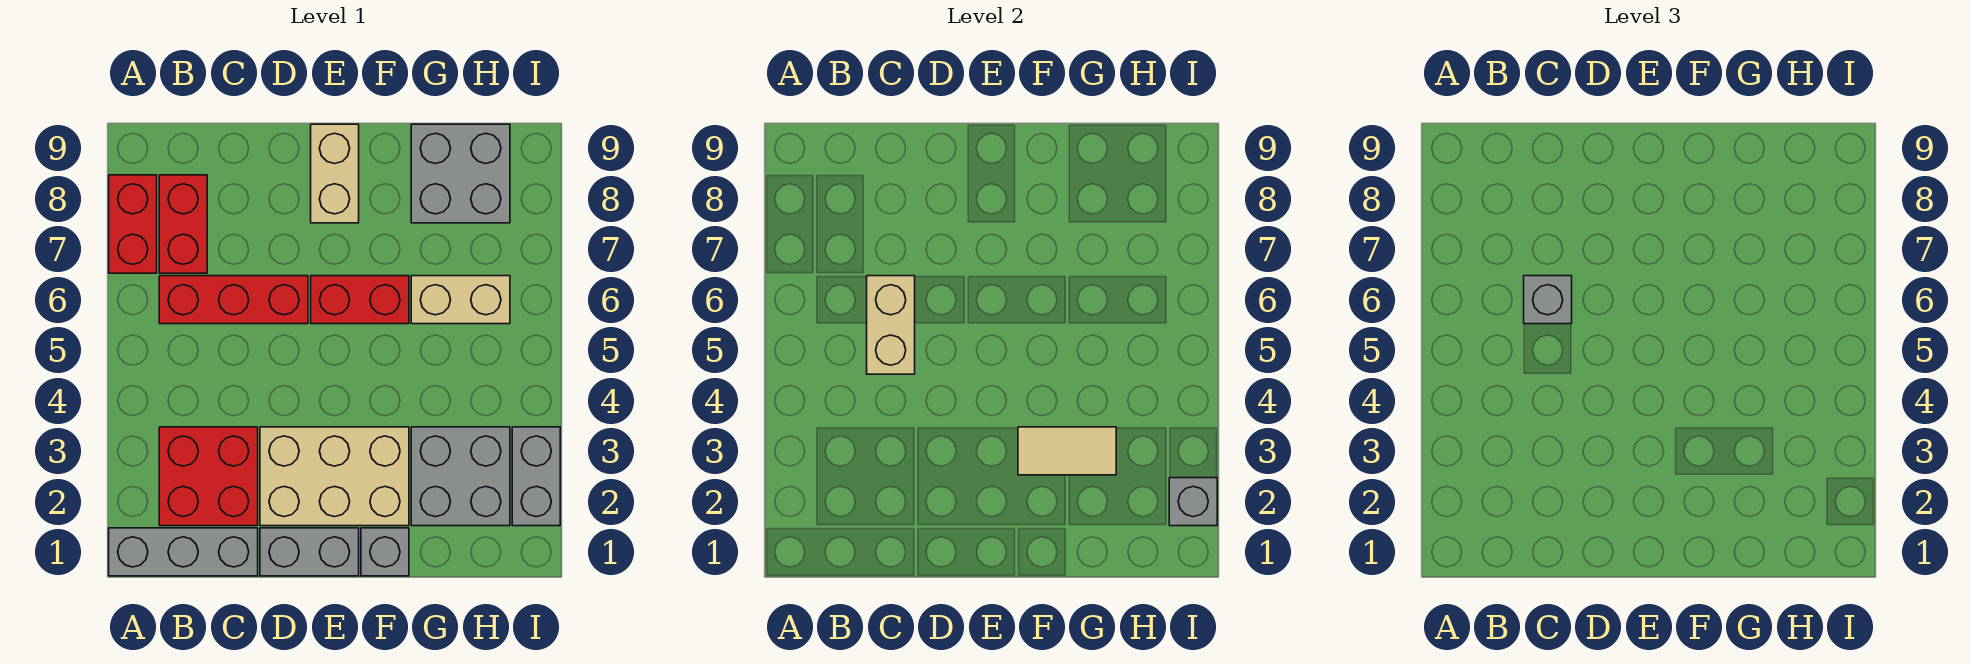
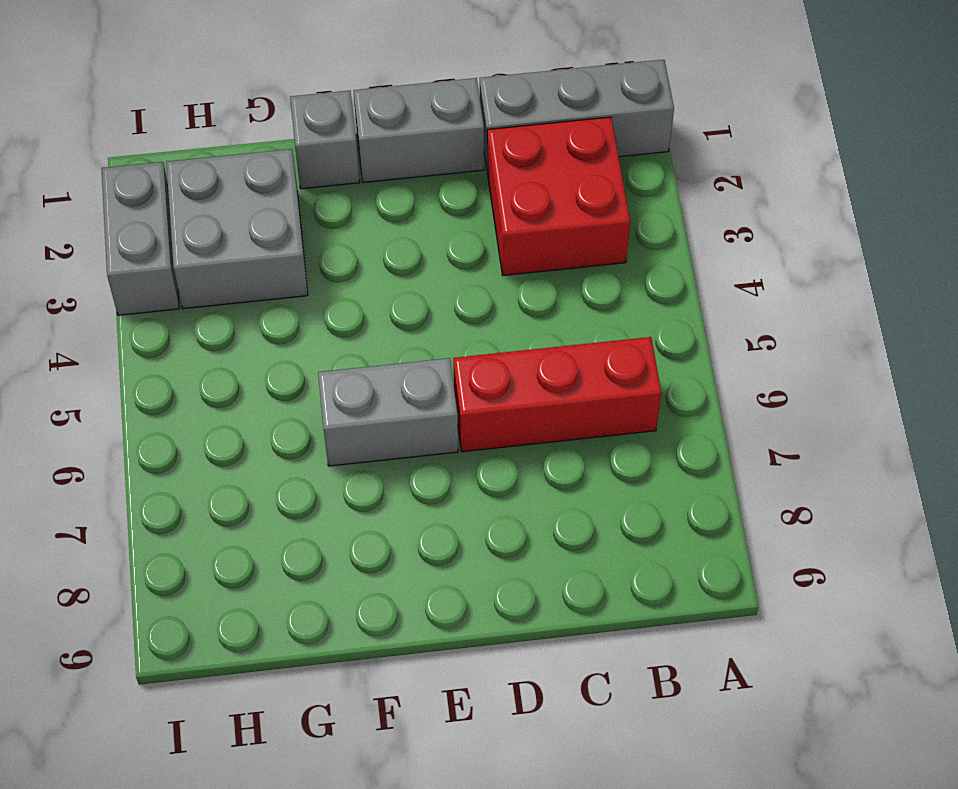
grey 1x2 brick [318,358,458,466] -> red 1x2 brick [311,276,409,324]
none -> red 1x2 brick [109,175,157,273]
none -> red 1x2 brick [159,175,207,273]
none -> tan 2x3 brick [260,427,409,526]

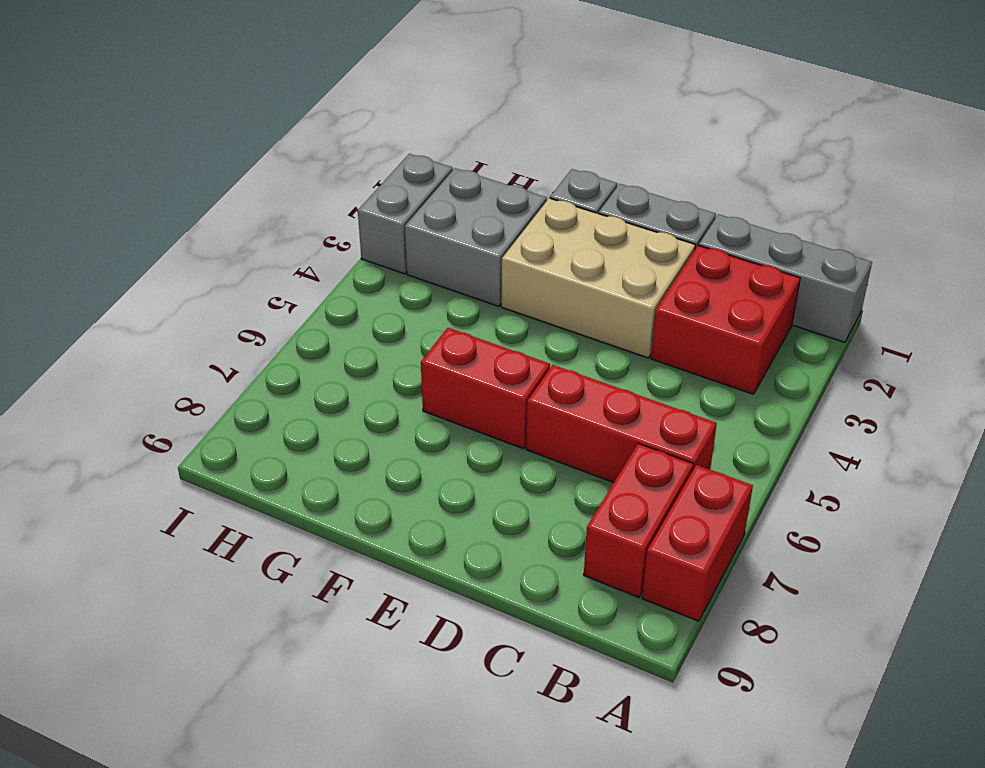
none -> tan 1x2 brick [311,124,359,223]
none -> tan 1x2 brick [411,276,510,324]
none -> grey 2x2 brick [411,124,510,223]

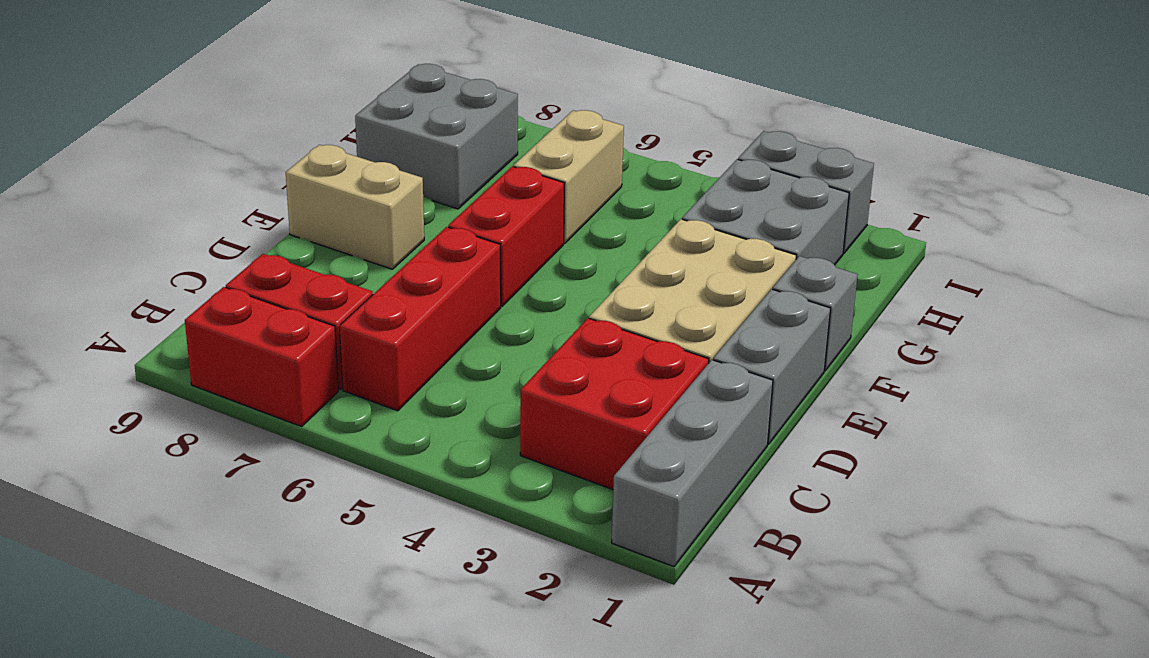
none -> tan 1x2 brick [867,276,915,374]
none -> tan 1x2 tile [1018,427,1116,475]
none -> grey 1x1 brick [1169,478,1217,526]

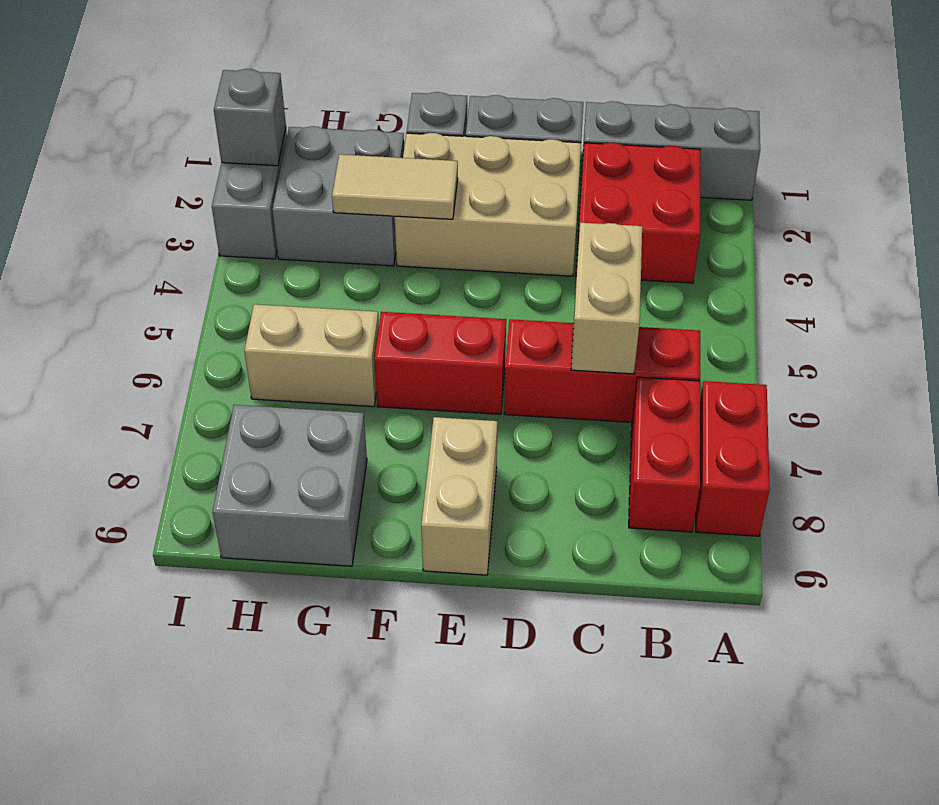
none -> grey 1x1 brick [1524,276,1572,324]

